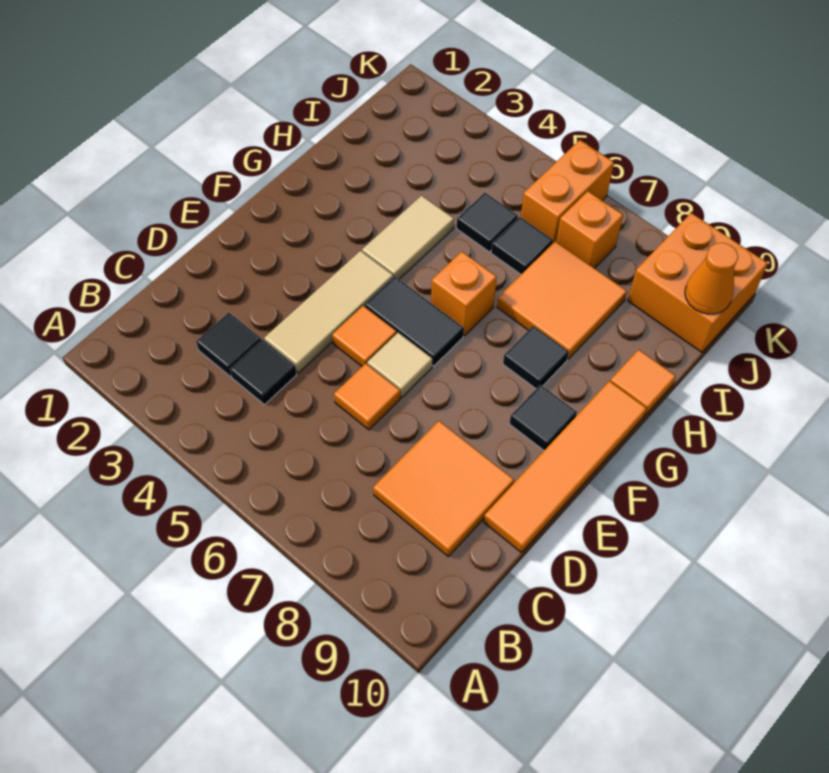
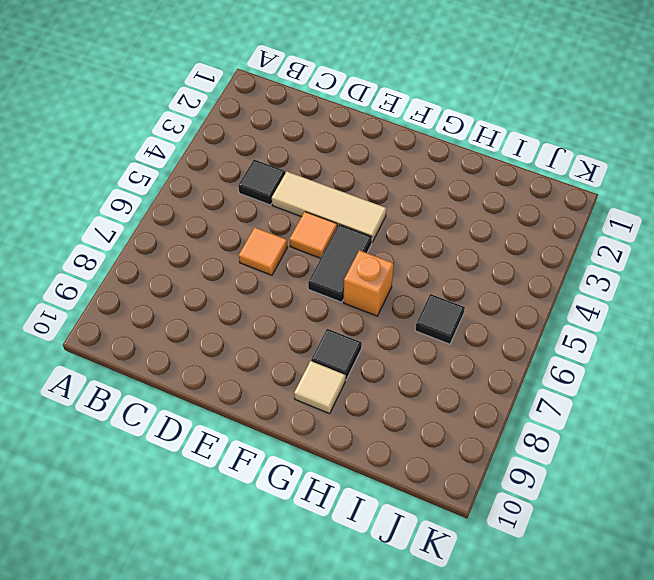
tan 1x1 tile [294,361,346,414] -> tan 1x1 tile moved to [367,333,432,398]
none -> black 1x1 tile [196,313,261,376]
none -> orange 2x2 tile [373,421,514,556]
none -> orange 1x4 tile [484,381,647,552]

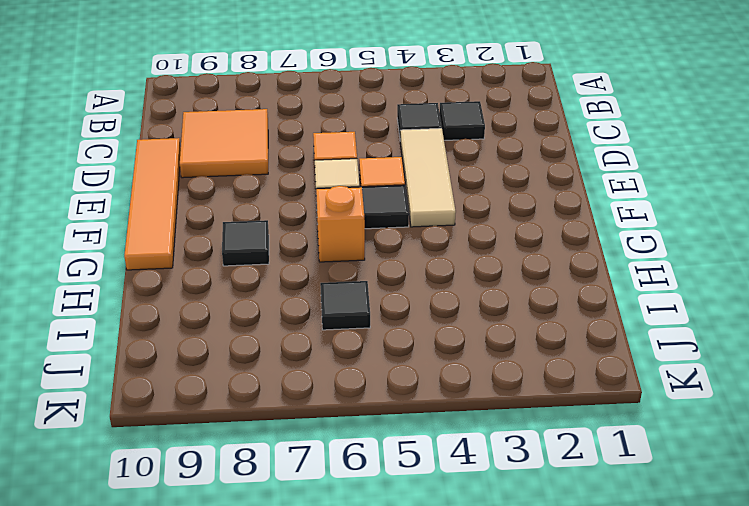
none -> black 1x1 tile [509,385,577,450]
none -> tan 1x2 tile [362,196,454,279]
none -> orange 2x2 tile [497,241,627,359]

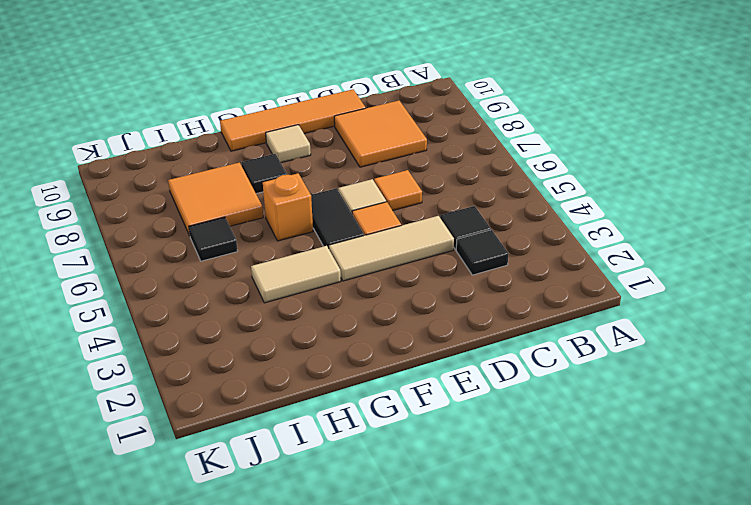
tan 1x1 tile [266,125,311,163] -> black 1x1 tile [509,385,577,450]
none -> orange 1x1 tile [610,350,676,415]
none -> black 1x1 tile [457,193,518,252]
none -> orange 1x2 brick [521,140,614,243]

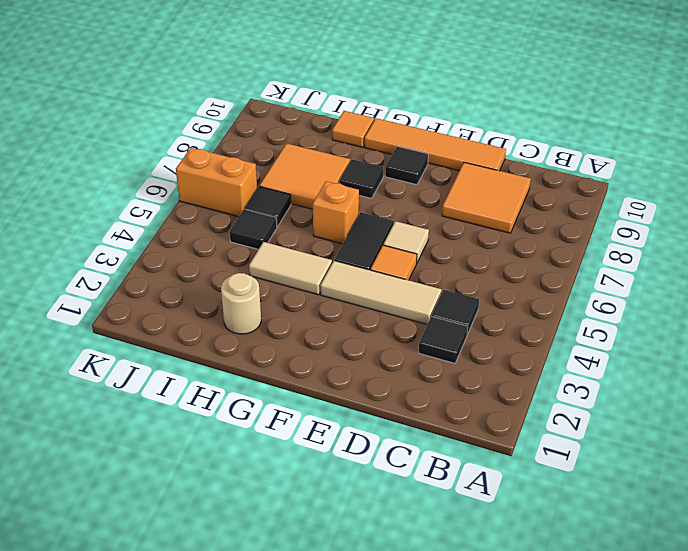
tan 1x1 round brick [221,273,261,334] -> none
none -> orange 1x1 tile [334,364,400,430]
none -> orange 1x1 brick [556,191,623,268]
none -> orange 2x2 brick [628,213,768,352]

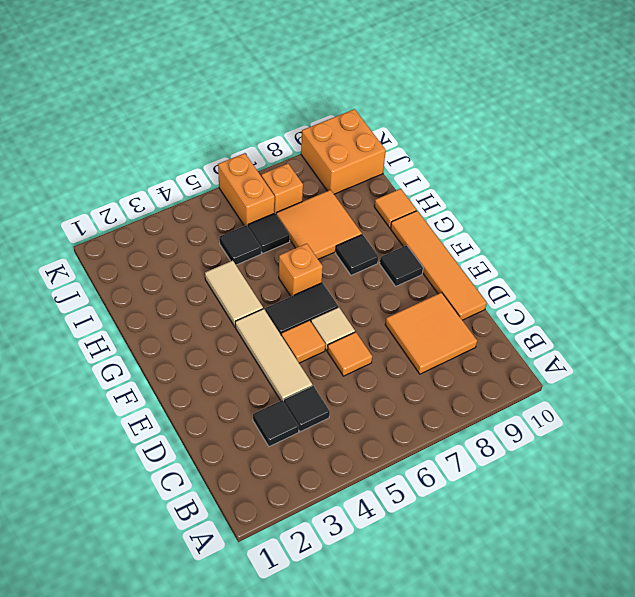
none -> orange 1x1 cone [685,243,738,314]

